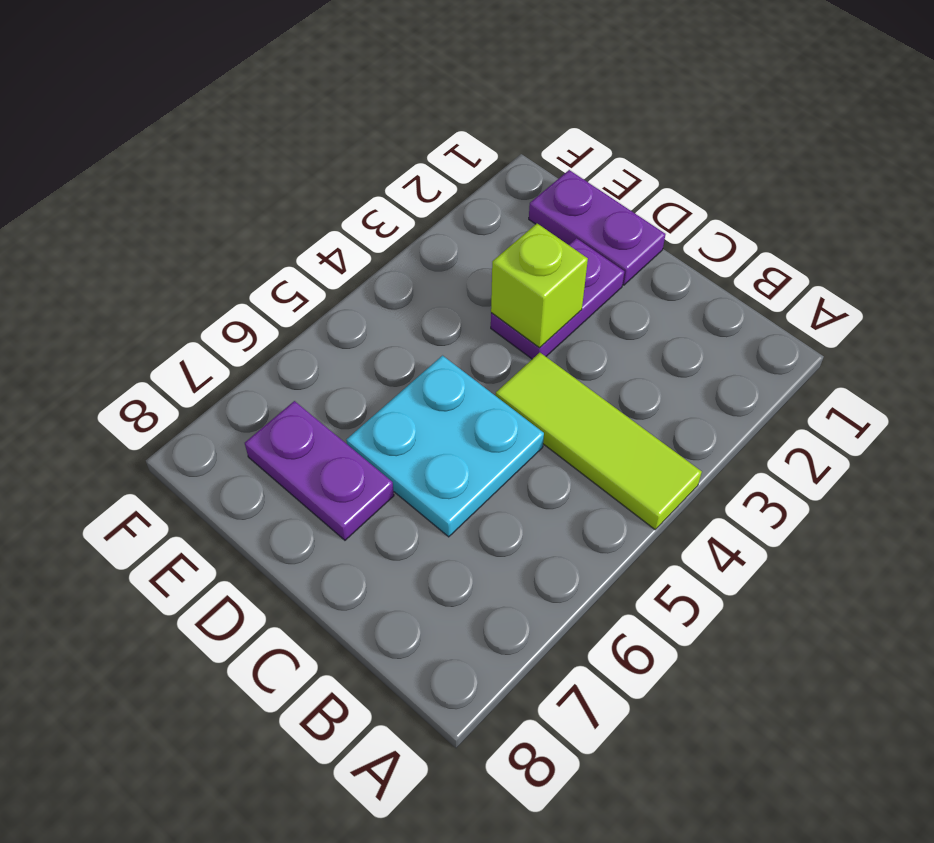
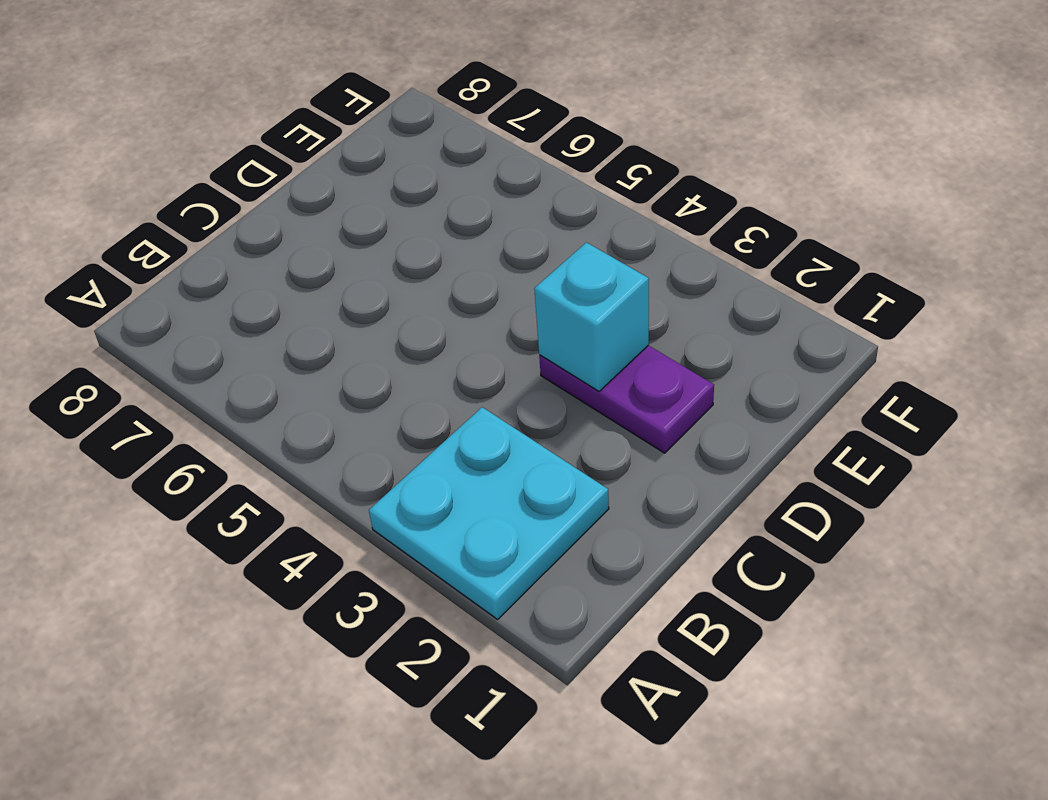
cyan 2x2 plate [369,407,609,619] -> cyan 2x2 plate moved to [346,356,544,537]
cyan 1x1 brick [534,242,649,391] -> lime 1x1 brick [491,224,588,348]
none -> lime 1x3 tile [496,353,702,530]
none -> purple 1x2 plate [529,170,666,285]

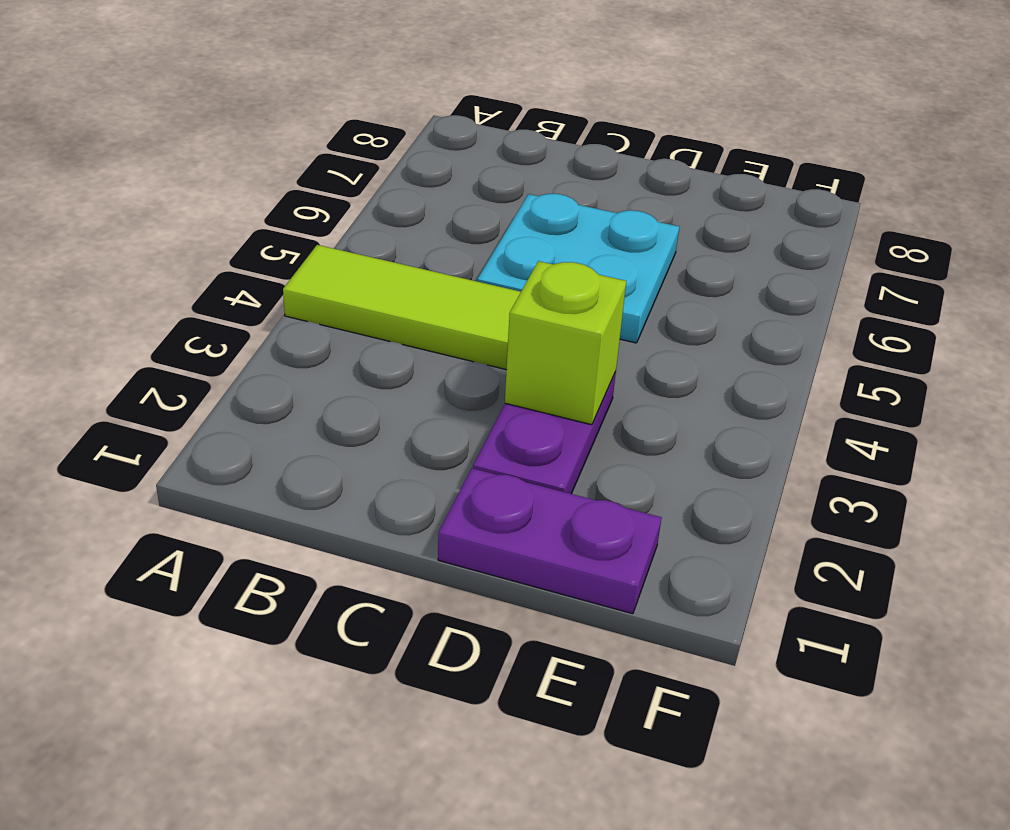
none -> purple 1x2 plate [245,401,394,540]

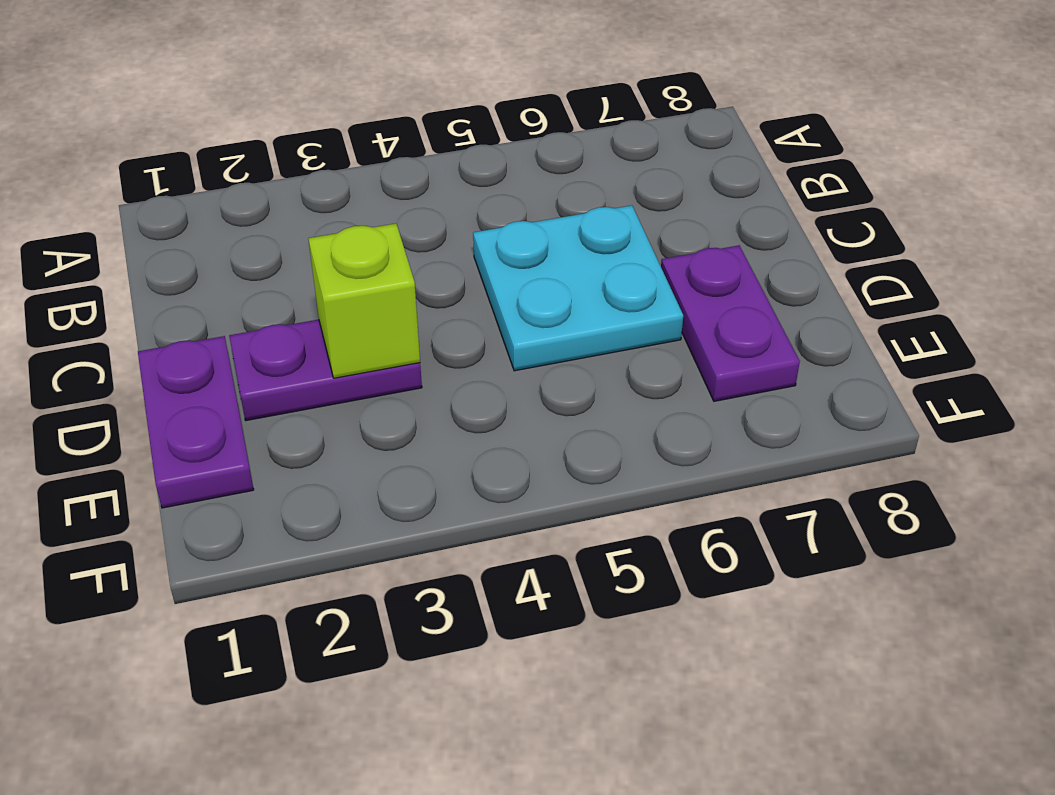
none -> lime 1x3 tile [496,353,702,530]

